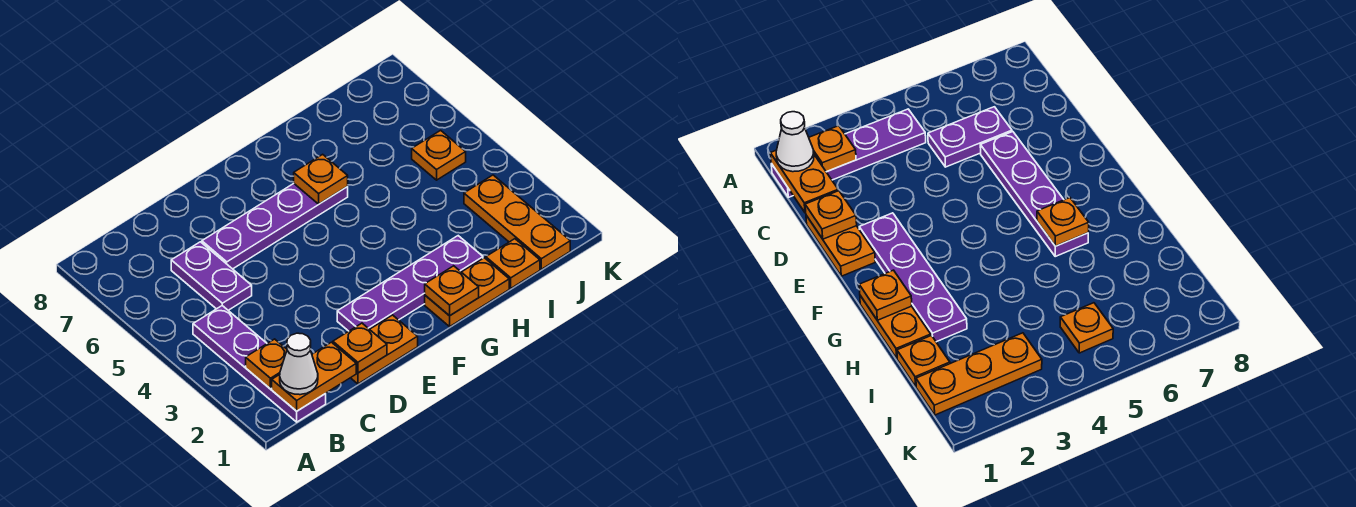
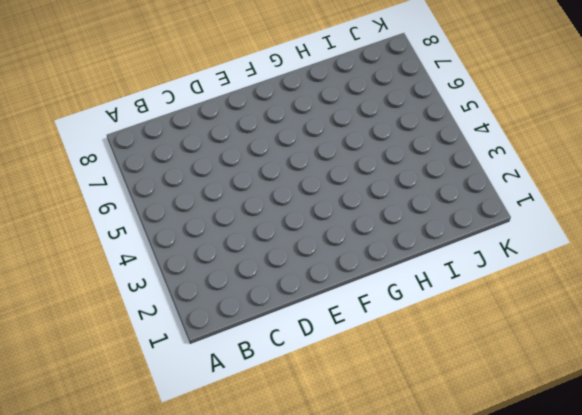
none -> purple 1x4 plate [193,306,326,422]
none -> purple 1x2 plate [171,242,252,310]
none -> orange 1x2 plate [351,315,418,384]

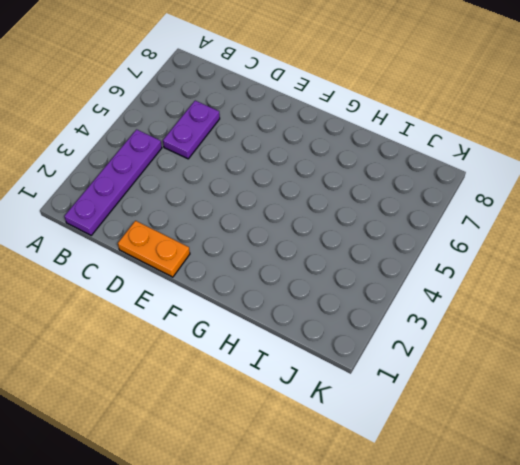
none -> purple 1x4 plate [202,184,348,269]
none -> purple 1x4 plate [337,236,483,331]
none -> orange 1x2 plate [425,258,509,326]

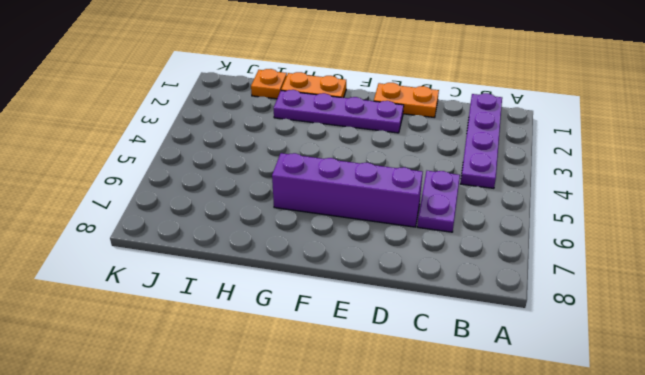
purple 1x4 brick [272,153,423,227] -> purple 1x4 plate [202,184,348,269]
none -> orange 1x3 plate [464,175,570,269]
none -> orange 1x1 plate [412,130,466,180]
none -> orange 1x2 plate [272,342,356,411]

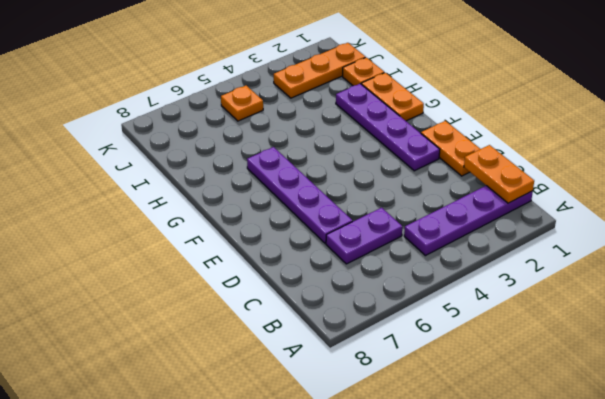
none -> orange 1x1 plate [246,339,287,389]
none -> orange 1x1 plate [333,323,387,373]
none -> orange 1x1 plate [425,266,479,316]

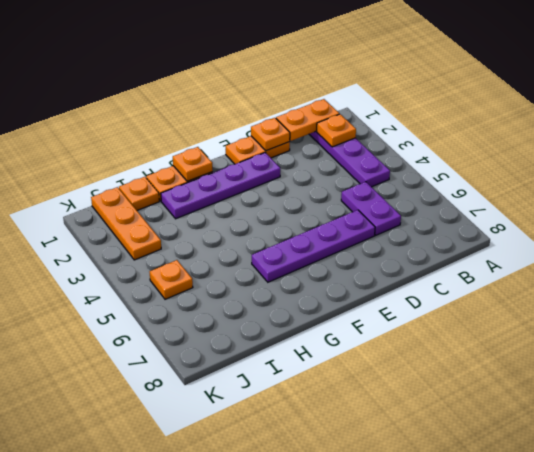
none -> orange 1x1 plate [294,154,348,204]
none -> white 1x1 cone [280,333,318,395]

